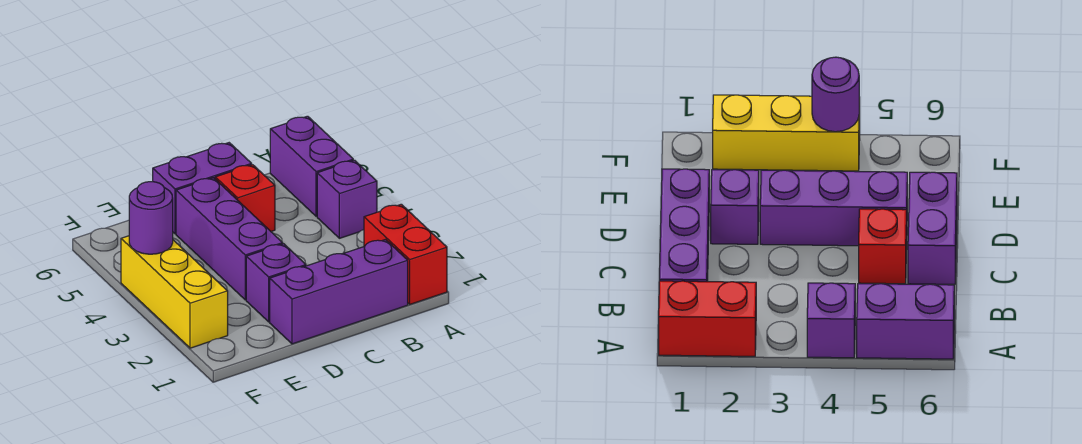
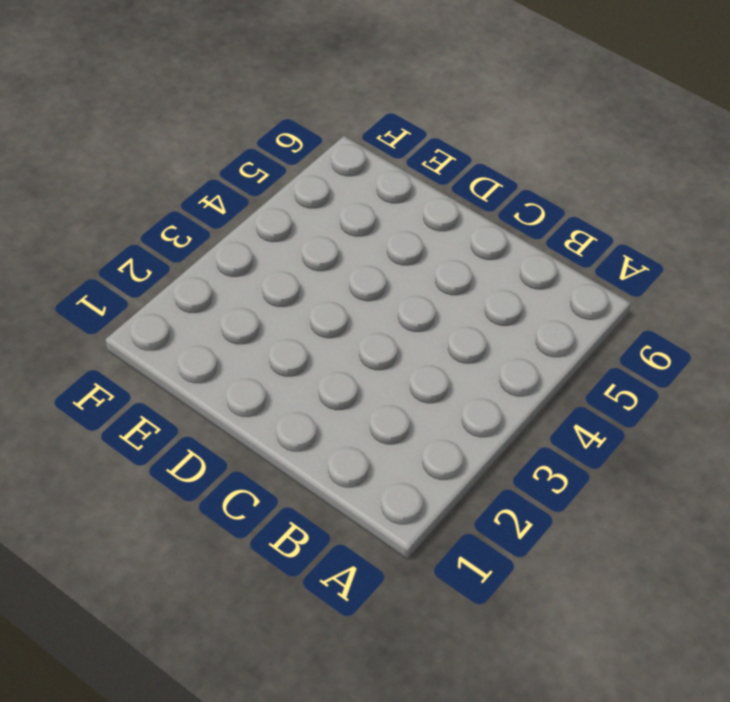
none -> red 1x2 brick [364,204,447,304]
none -> purple 1x1 brick [317,160,377,238]

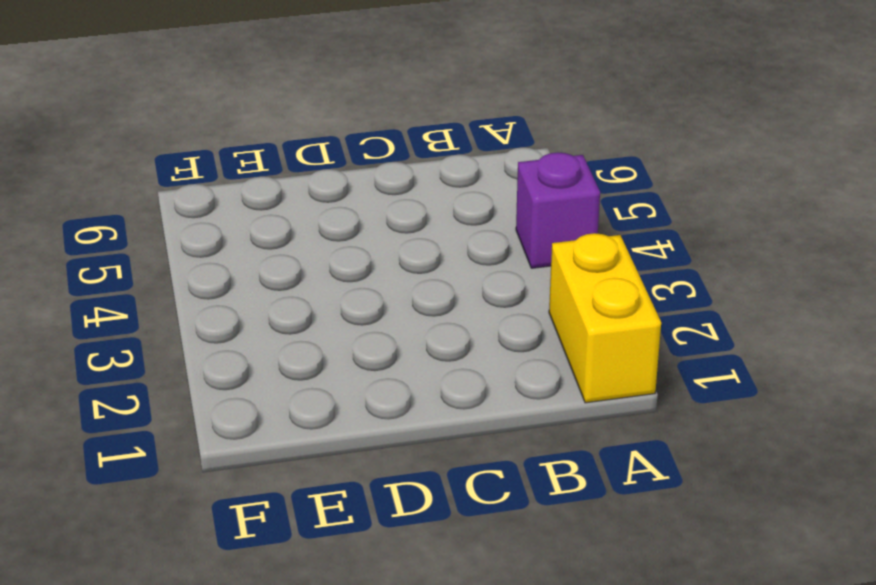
yellow 1x2 brick [549,233,661,403] -> red 1x2 brick [364,204,447,304]
none -> purple 1x2 brick [270,116,353,216]
none -> purple 1x3 brick [270,240,408,344]

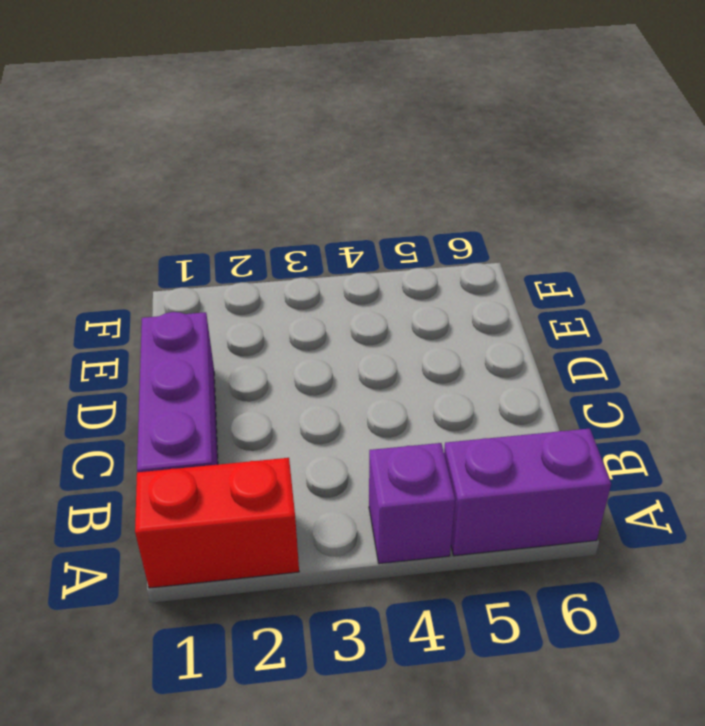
none -> red 1x1 brick [215,165,275,231]
none -> purple 1x2 brick [153,143,252,234]

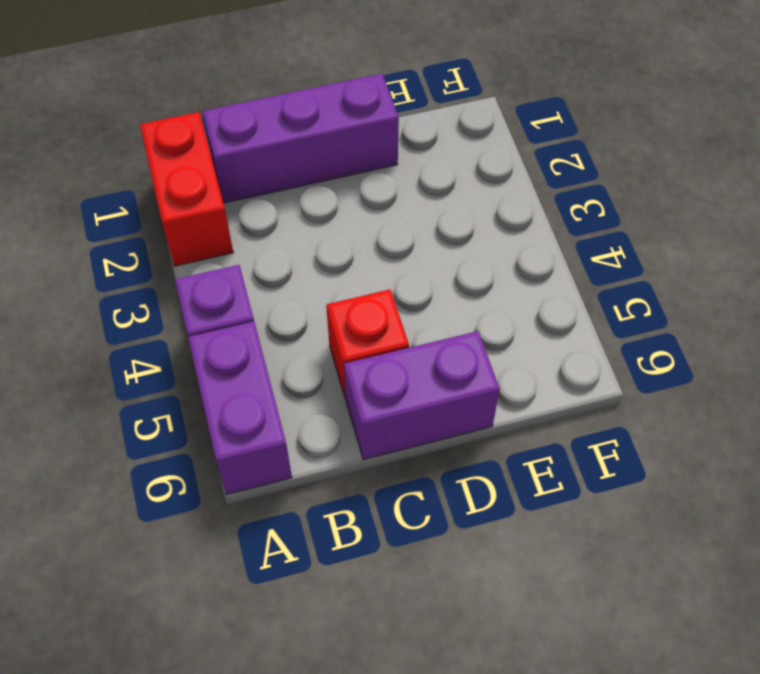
none -> purple 1x1 brick [246,244,306,322]
none -> purple 1x3 brick [176,178,283,300]

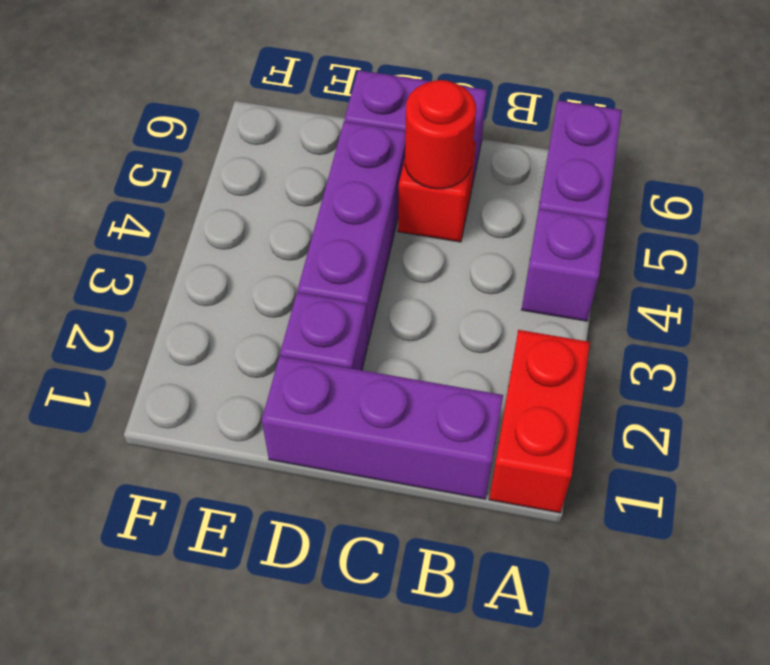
red 1x1 round brick [405,80,476,189] -> none
none -> yellow 1x3 brick [121,236,228,348]
none -> purple 1x1 round brick [129,182,173,254]

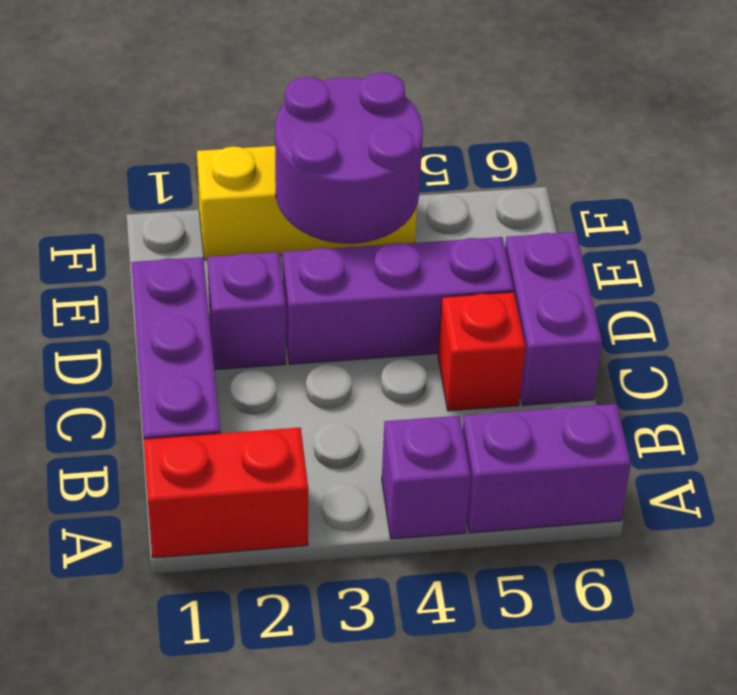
purple 2x2 round brick [275,73,423,244] -> purple 1x1 round brick [129,182,173,254]

